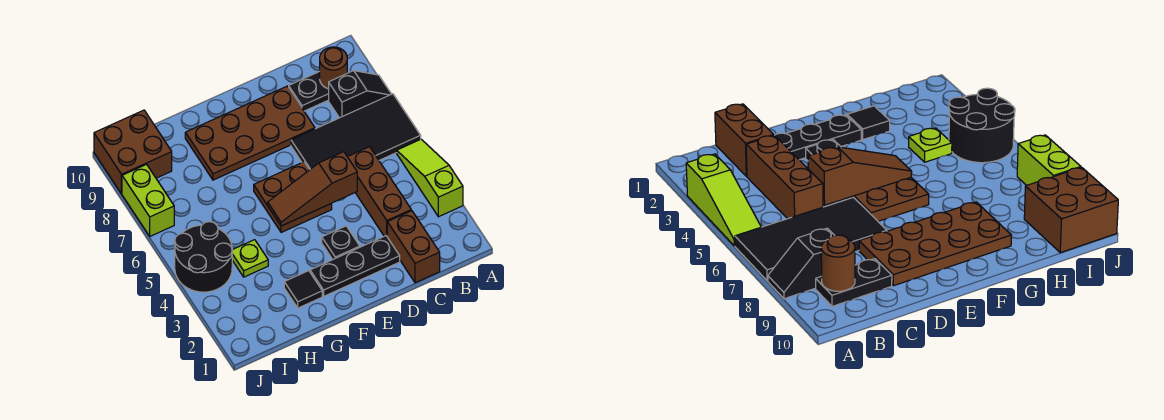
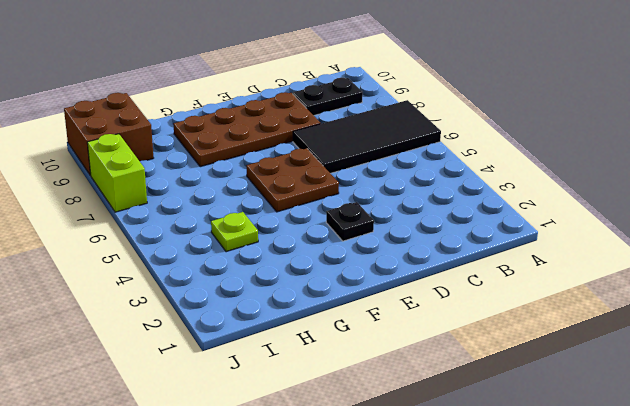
none -> lime 1x3 slope [397,139,463,217]
none -> black 1x2 slope [329,71,391,118]
none -> brown 1x2 brick [387,211,440,283]

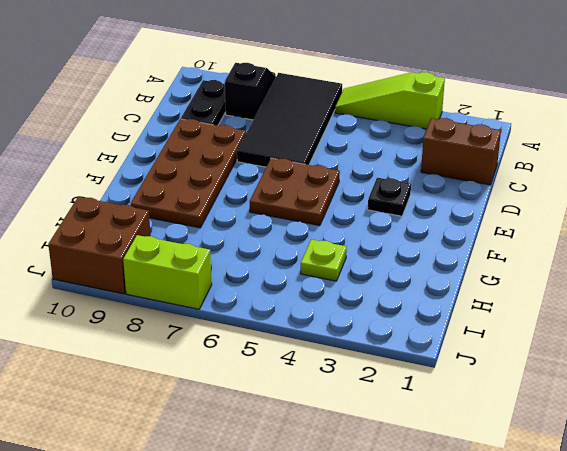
none -> brown 1x3 brick [348,147,411,236]
none -> black 1x3 plate [310,236,400,296]
none -> black 1x1 tile [284,271,322,308]

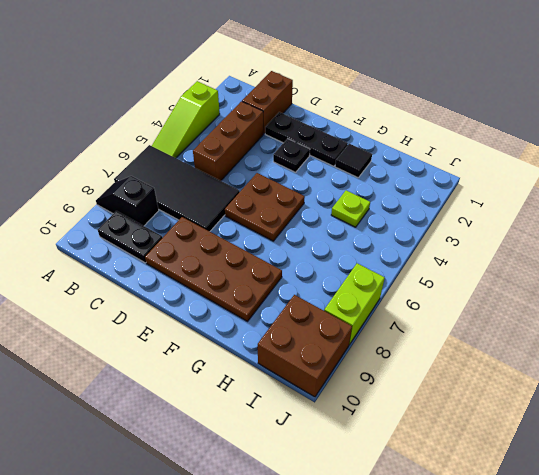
none -> black 2x2 round brick [175,222,232,292]
none -> brown 1x1 round brick [320,47,347,89]
none -> brown 1x3 slope [268,152,357,226]

